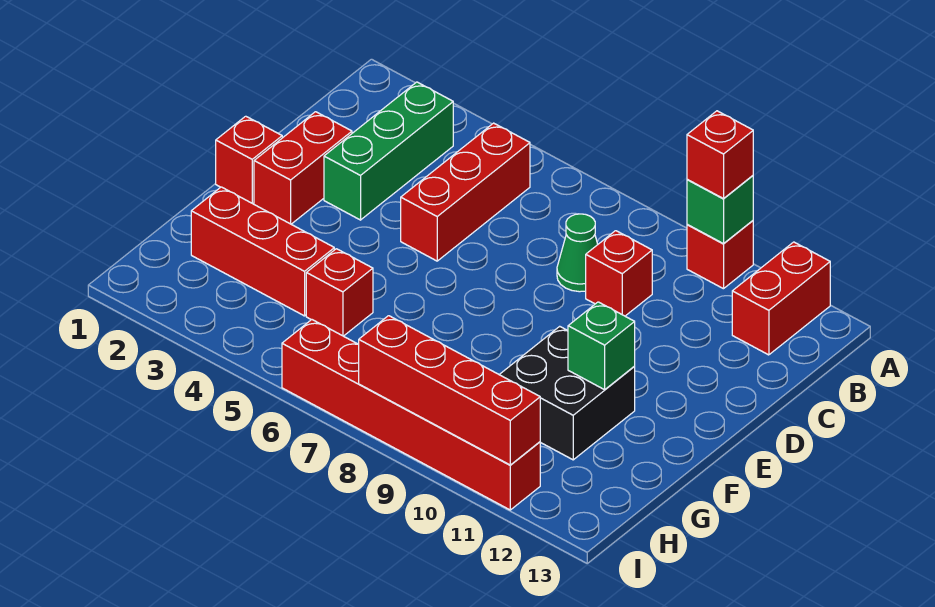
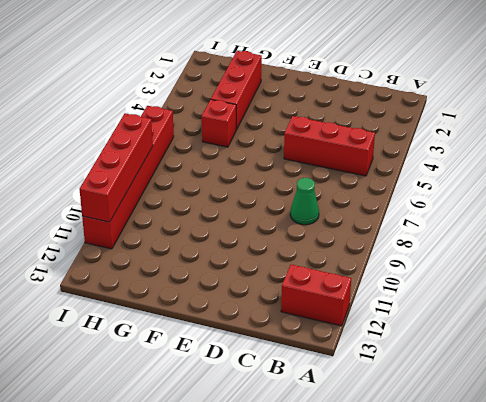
none -> red 1x1 brick [687,221,753,289]
none -> green 1x3 brick [324,82,453,220]
none -> red 1x1 brick [586,231,652,316]

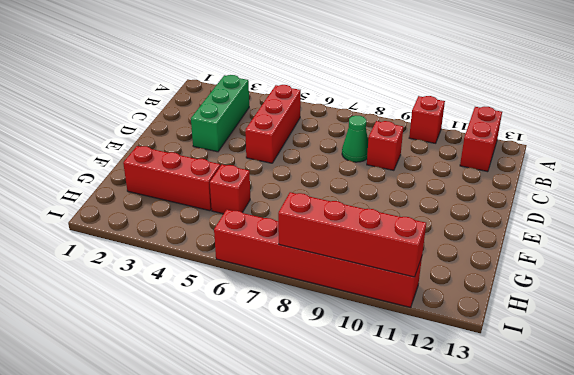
none -> red 1x2 brick [254,112,352,224]
none -> red 1x1 brick [216,116,282,204]
none -> black 2x2 brick [499,326,635,460]

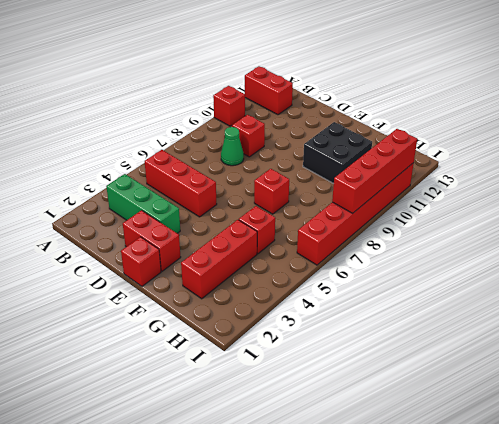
red 1x1 brick [254,169,289,214] -> red 1x1 brick moved to [687,111,753,199]
none -> green 1x1 brick [687,176,753,244]
none -> green 1x1 brick [568,302,635,390]

